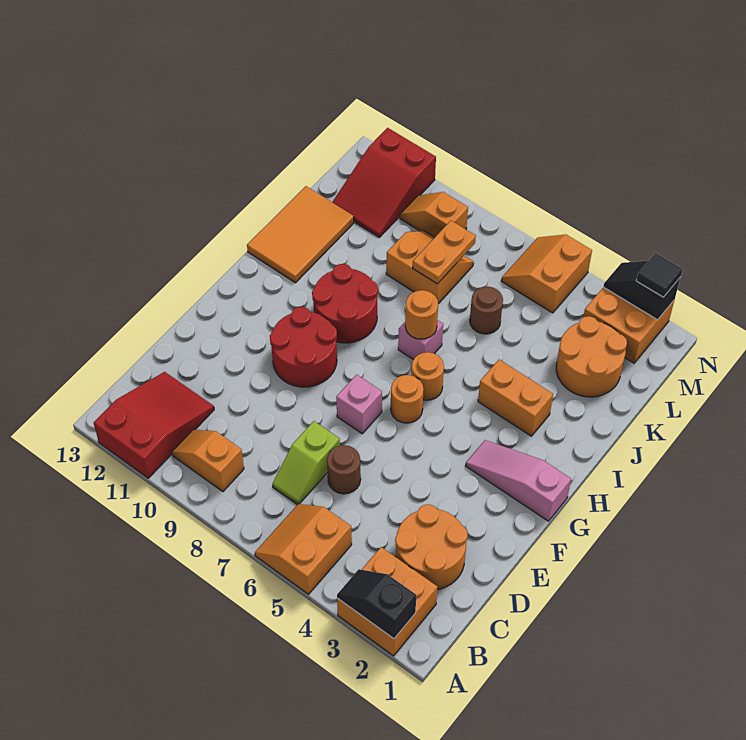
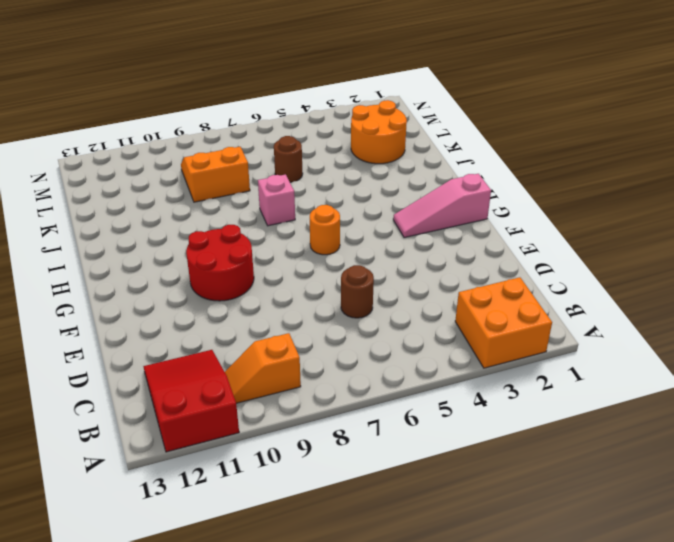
none -> orange 2x2 slope [255,504,352,594]
none -> orange 2x2 round brick [395,504,468,590]
none -> lime 1x2 slope [273,421,340,505]

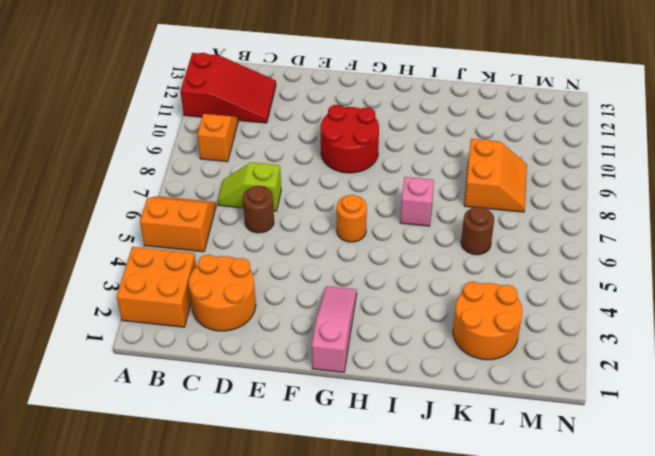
none -> pink 1x1 brick [336,375,382,434]
none -> orange 1x1 round brick [411,352,444,400]
none -> red 2x2 round brick [312,264,378,343]

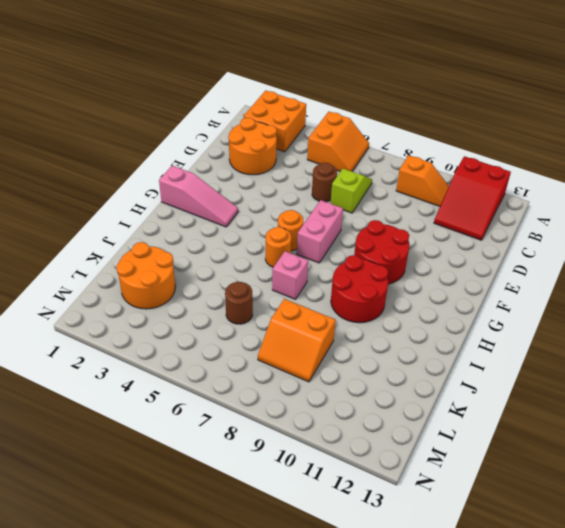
pink 1x2 brick [297,200,343,263] -> pink 1x1 brick [336,375,382,434]
none -> orange 1x2 brick [478,360,553,436]
none -> orange 2x3 tile [247,186,354,283]
none -> red 2x3 slope [332,128,436,237]

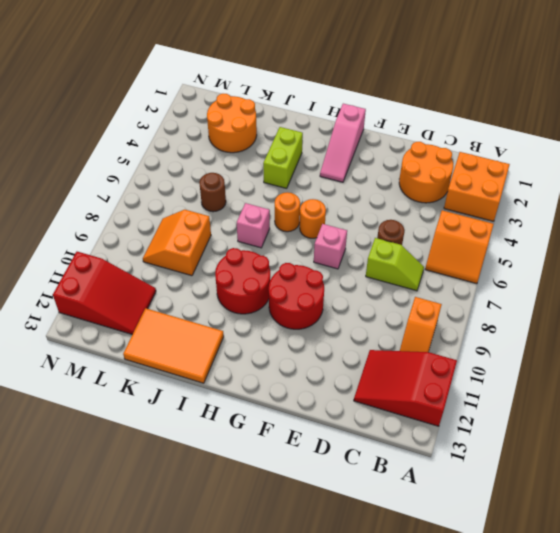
lime 1x2 brick [263,127,303,188] -> orange 1x2 brick [478,360,553,436]
none -> orange 2x2 brick [583,287,674,363]
none -> orange 2x2 slope [501,234,592,313]
none -> orange 1x2 slope [400,192,468,237]

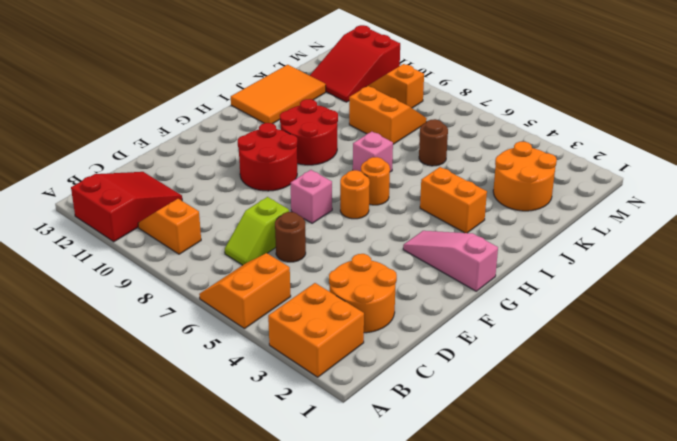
none -> orange 2x2 brick [583,287,674,363]
none -> orange 2x2 slope [501,234,592,313]
none -> black 1x2 slope [337,569,416,639]

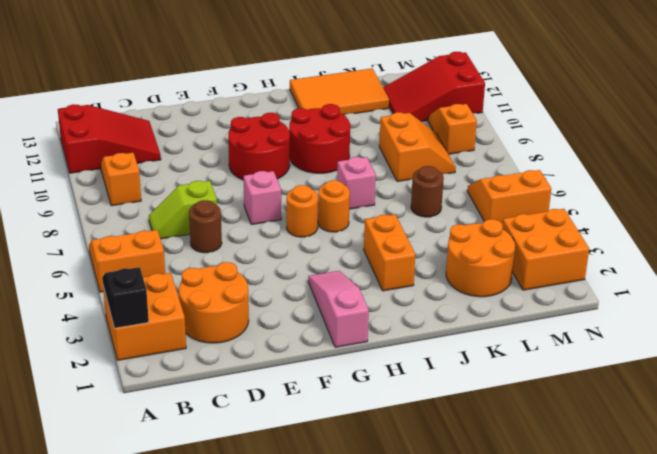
none -> orange 1x1 round brick [405,290,438,339]
none -> orange 1x2 plate [413,221,476,284]
none -> black 1x2 slope [603,261,681,320]

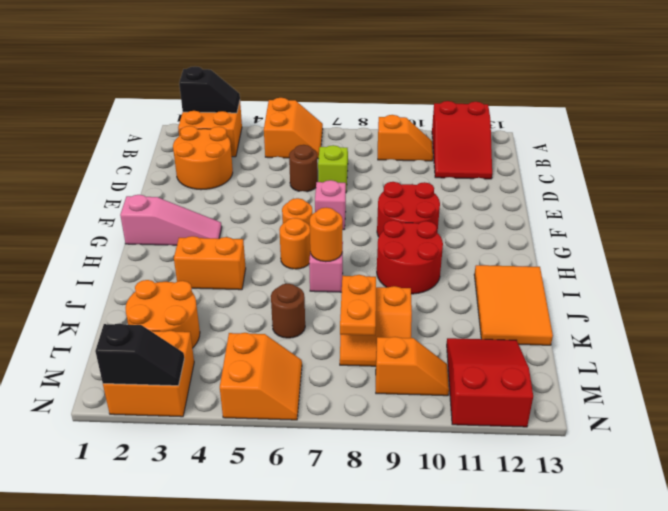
none -> black 1x1 tile [636,253,683,297]

